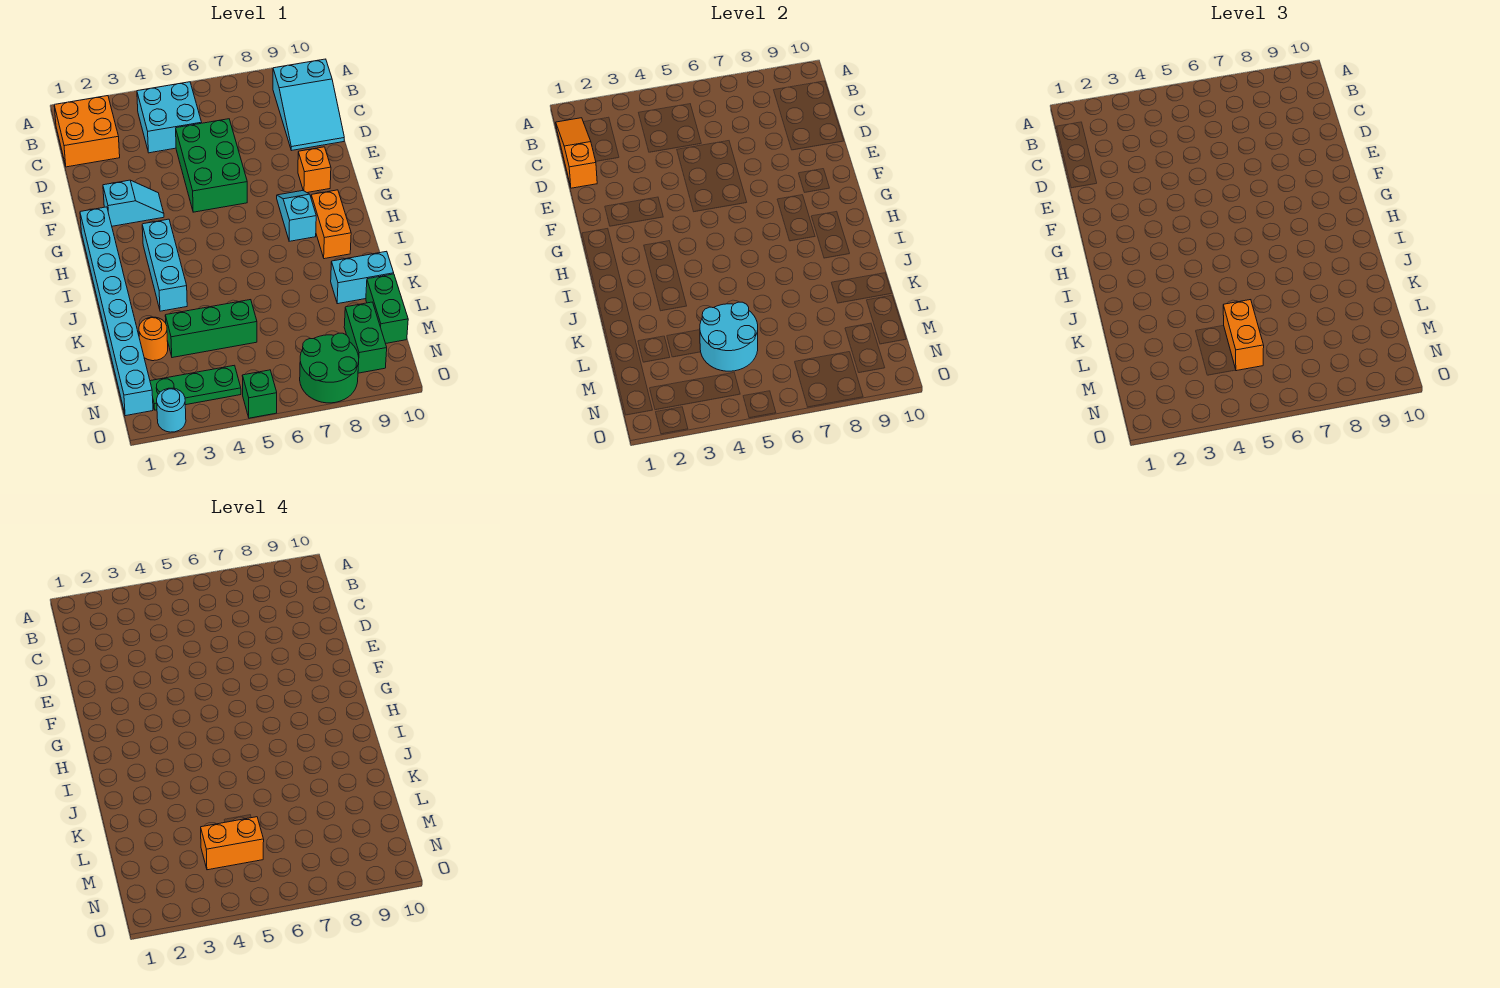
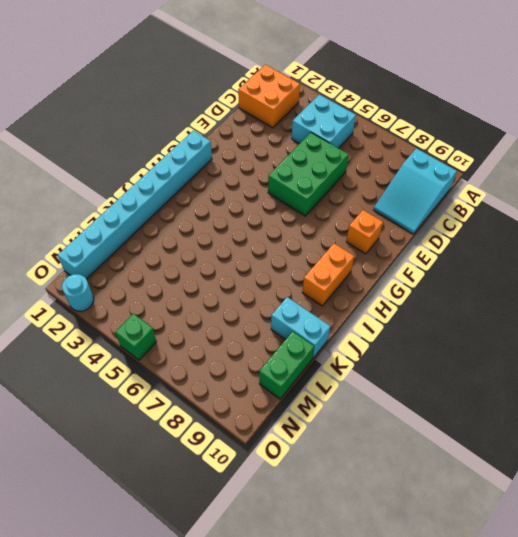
none -> cyan 1x2 slope [103,180,164,226]
none -> cyan 1x2 slope [277,191,316,241]
none -> cyan 1x3 brick [142,219,187,311]

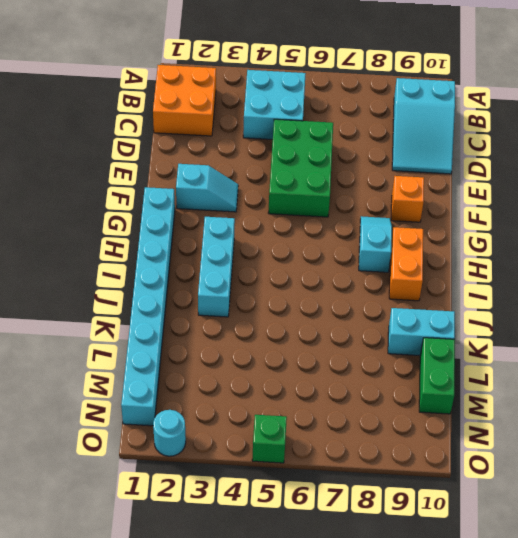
none -> orange 1x1 round brick [139,317,168,361]
none -> green 1x3 brick [165,300,257,358]
none -> green 1x2 brick [344,302,387,373]

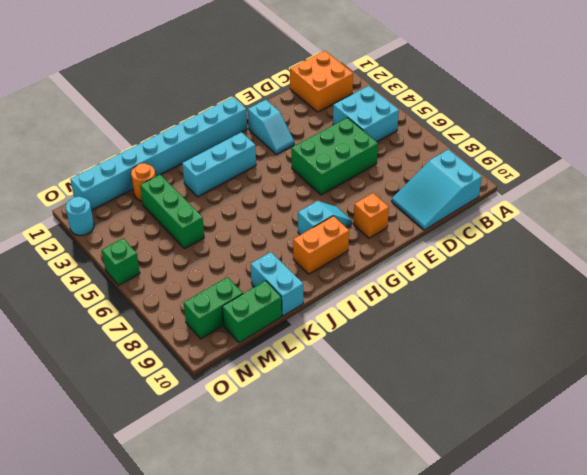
none -> green 1x3 plate [150,365,241,410]
none -> green 2x2 round brick [300,333,359,403]
none -> orange 1x3 slope [556,118,597,188]

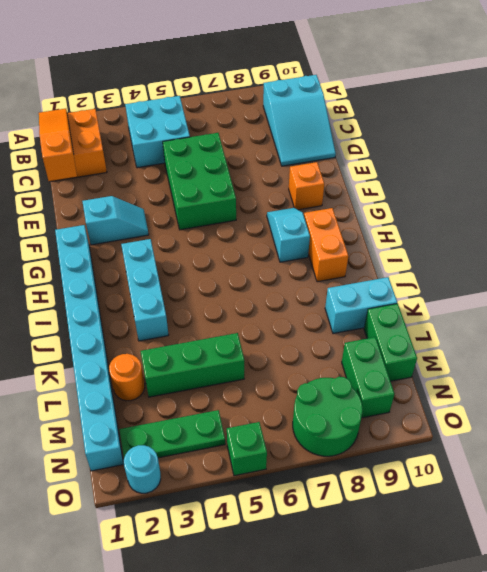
none -> cyan 2x2 round brick [700,302,758,371]
none -> orange 1x2 brick [1223,300,1264,371]
none -> orange 1x2 brick [201,817,264,870]

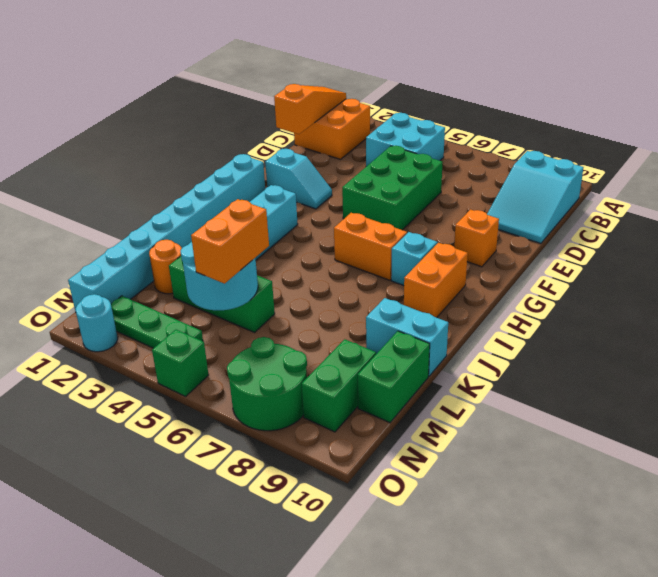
orange 1x2 brick [334,213,407,280] -> orange 1x2 brick moved to [201,817,264,870]

